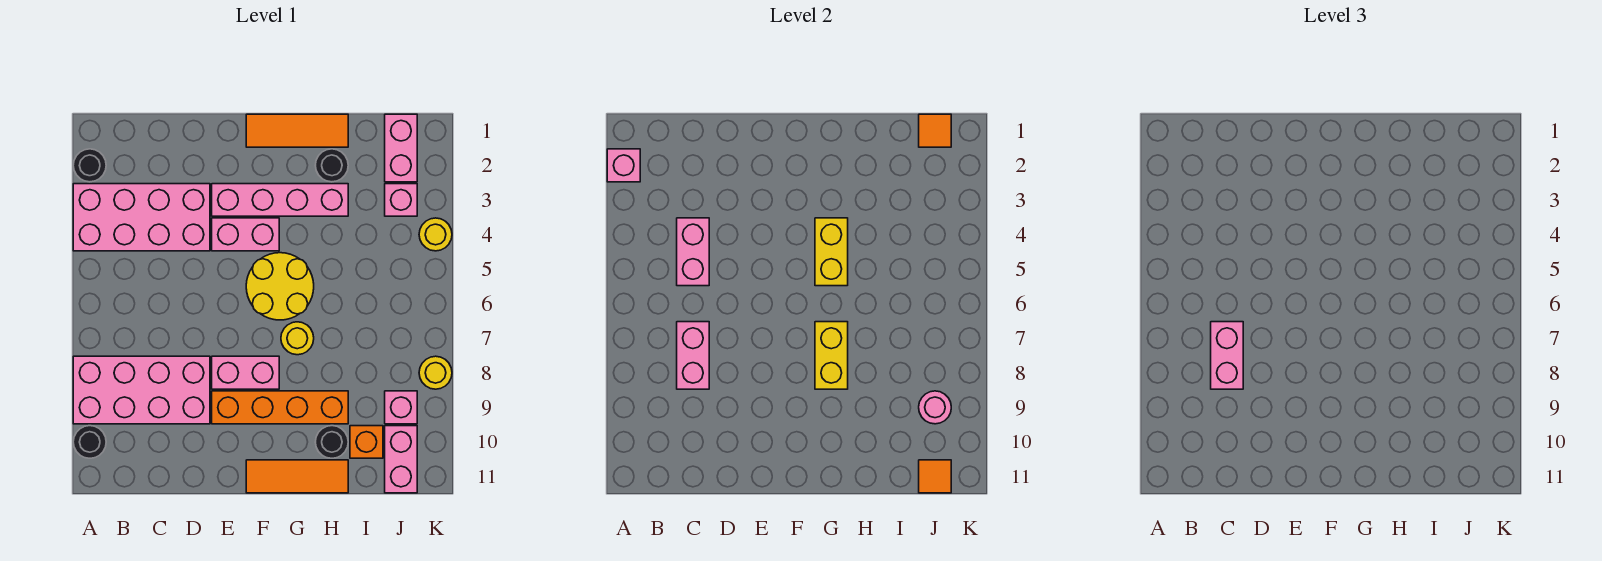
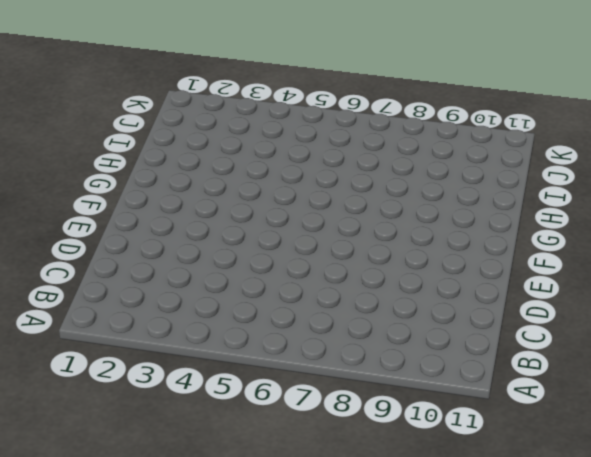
none -> black 1x1 round brick [73,149,106,182]
none -> pink 2x4 brick [73,184,210,251]
none -> pink 2x4 brick [73,356,210,424]
none -> black 1x1 round brick [73,426,106,458]

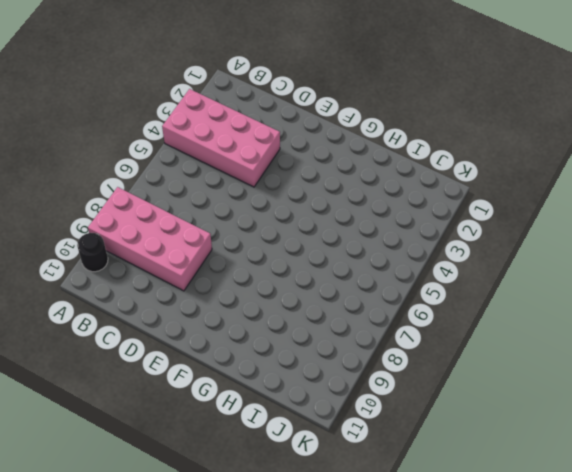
none -> black 1x1 round brick [73,149,106,182]
none -> pink 1x4 brick [212,184,348,216]
none -> pink 1x2 brick [212,218,279,251]
none -> pink 1x2 brick [212,356,279,389]

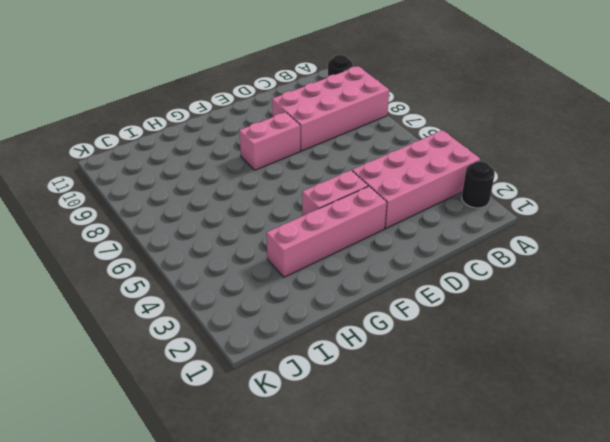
none -> orange 1x4 brick [212,391,348,424]
none -> orange 1x3 tile [246,114,348,147]
none -> yellow 2x2 round brick [246,253,314,320]
none -> orange 1x3 tile [246,460,348,493]

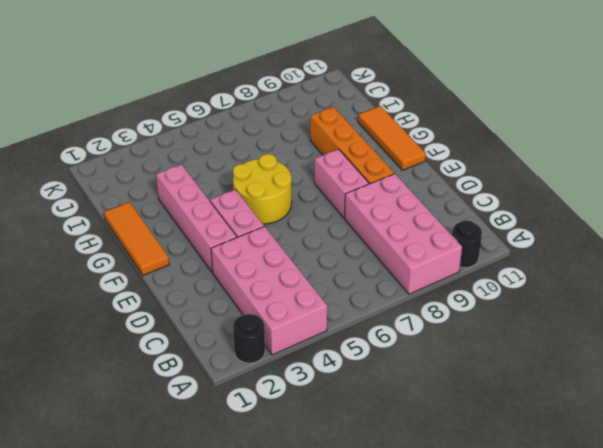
none -> yellow 1x1 round brick [281,322,314,355]
none -> black 1x1 round brick [315,149,348,182]
none -> black 1x1 round brick [315,426,348,458]
none -> orange 1x1 brick [350,426,383,458]

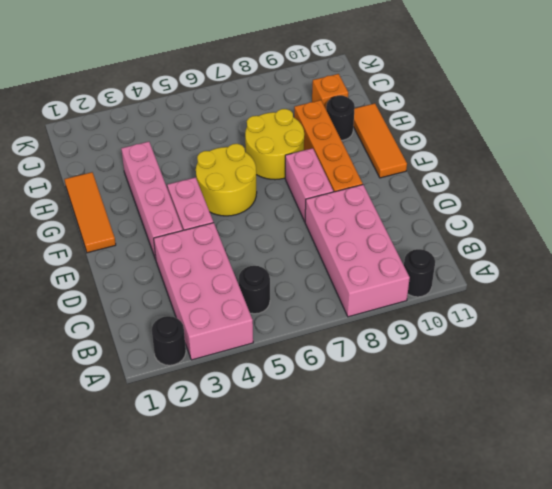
black 1x1 round brick [238,266,270,314] -> black 1x1 round brick moved to [315,149,348,182]
yellow 2x2 round brick [245,109,304,180] -> yellow 1x1 round brick [281,322,314,355]
none -> pink 1x2 brick [385,114,417,182]
none -> pink 1x1 brick [385,184,417,216]
none -> pink 1x1 brick [385,391,417,424]
none -> pink 1x2 brick [385,426,417,493]

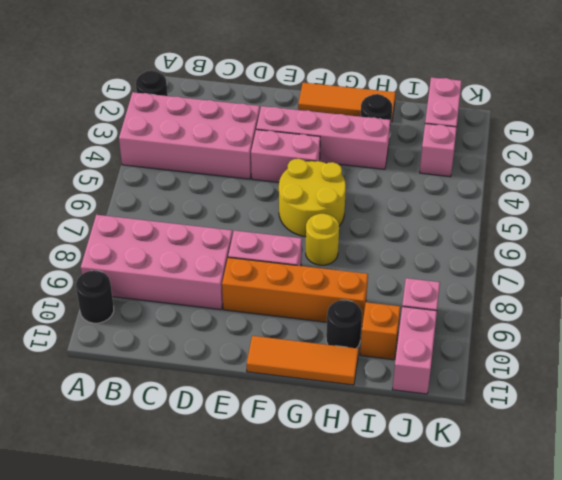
none -> yellow 1x1 round brick [419,218,452,251]
none -> yellow 1x1 round brick [419,356,452,389]
none -> pink 1x1 brick [607,149,640,182]
none -> pink 1x2 brick [677,218,709,286]

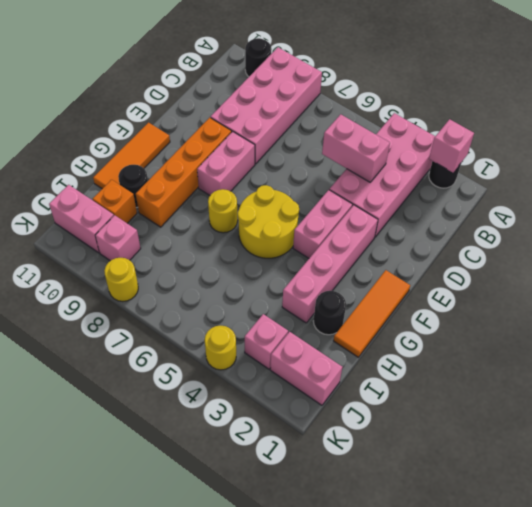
none -> pink 1x2 brick [677,322,709,389]
none -> yellow 1x2 brick [815,218,848,286]
none -> yellow 1x2 brick [815,322,848,389]
none -> orange 1x1 tile [919,114,951,147]

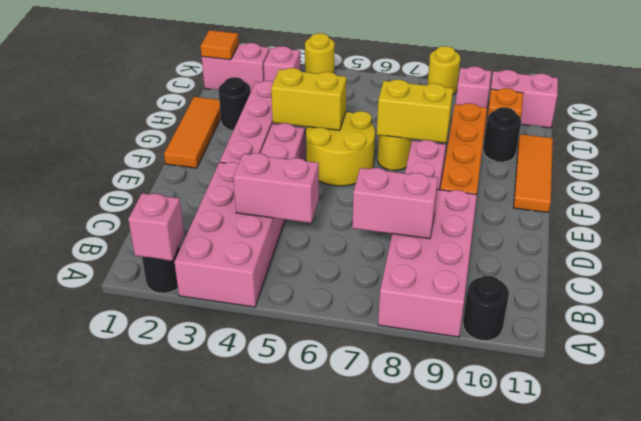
none -> pink 1x1 round brick [919,391,951,424]
none -> orange 1x1 tile [919,460,951,493]
none -> pink 1x2 brick [1211,322,1243,389]

